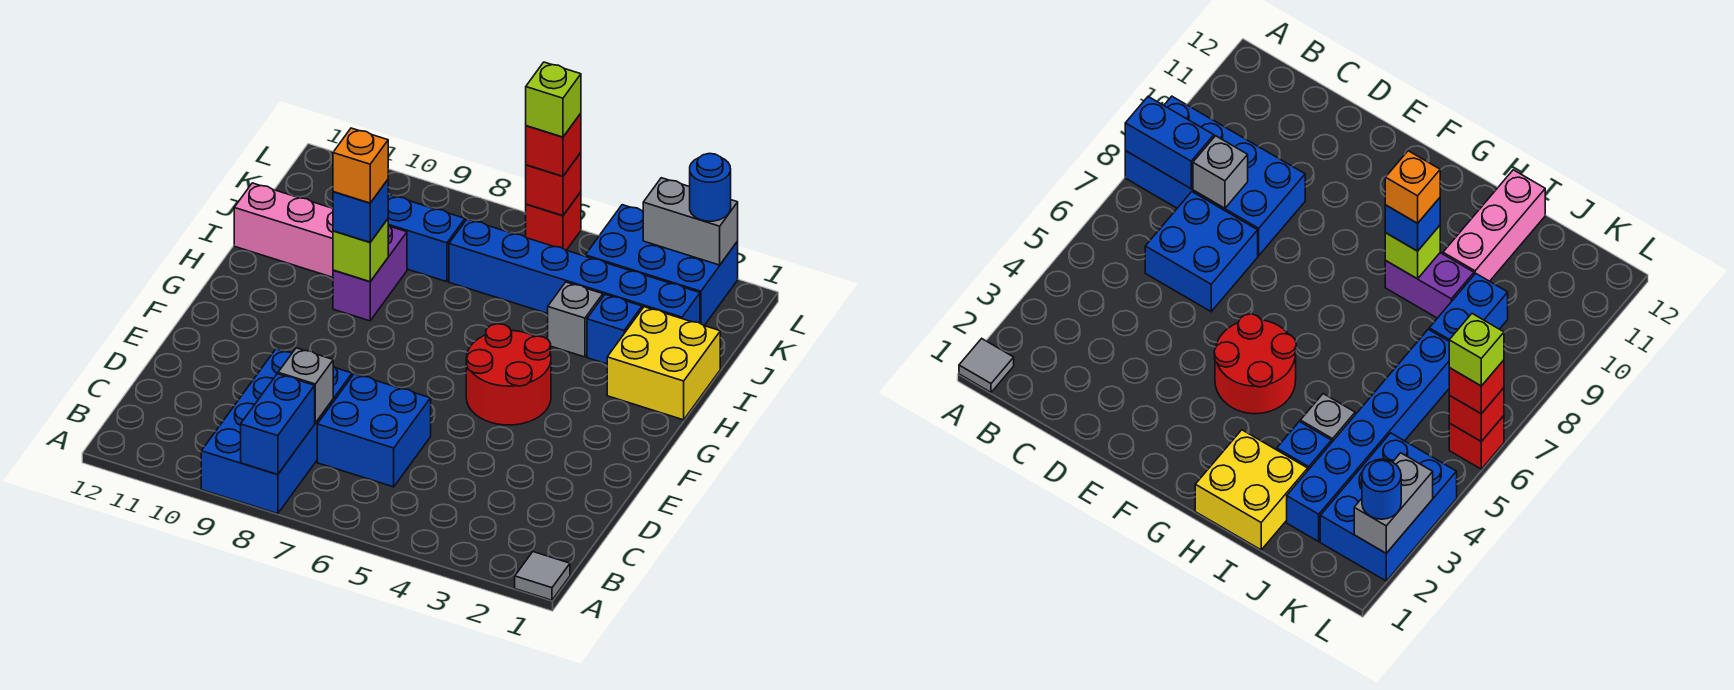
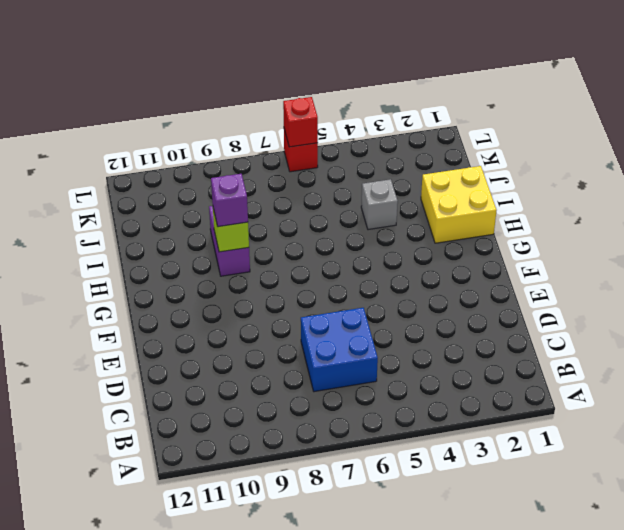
purple 1x1 brick [211,174,248,227] -> blue 1x1 brick [333,180,388,242]
none -> grey 1x1 tile [515,552,570,600]
none -> blue 2x4 brick [201,349,352,514]
none -> red 2x2 round brick [466,324,551,425]

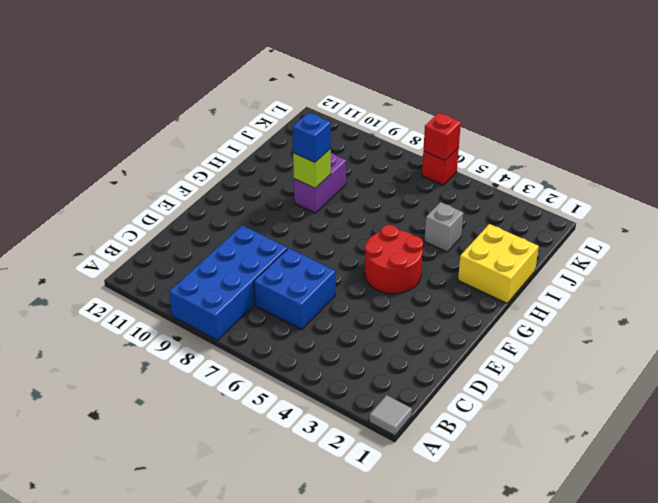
none -> blue 1x1 brick [587,295,642,364]
none -> pink 1x3 brick [234,183,333,277]
none -> blue 1x6 brick [449,219,700,323]

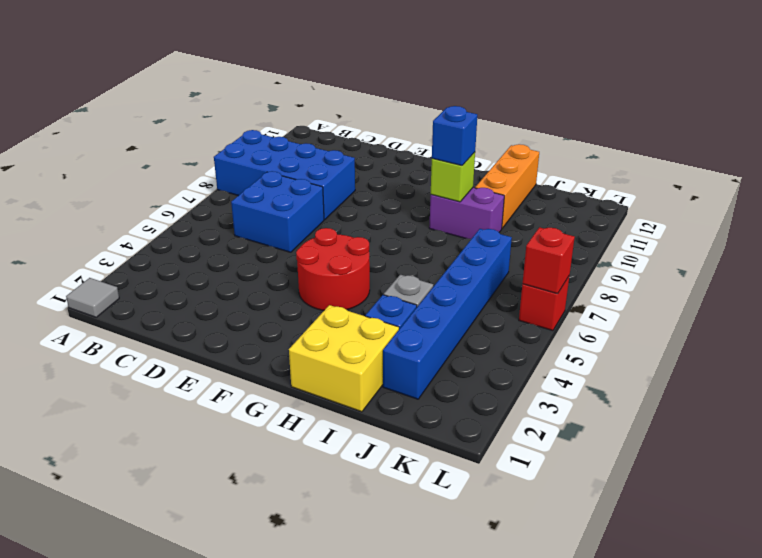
orange 1x3 brick [475,144,539,228] -> pink 1x3 brick [234,183,333,277]
none -> blue 1x2 brick [388,194,465,282]
none -> blue 2x3 brick [585,205,738,325]
none -> blue 1x2 brick [241,374,315,474]

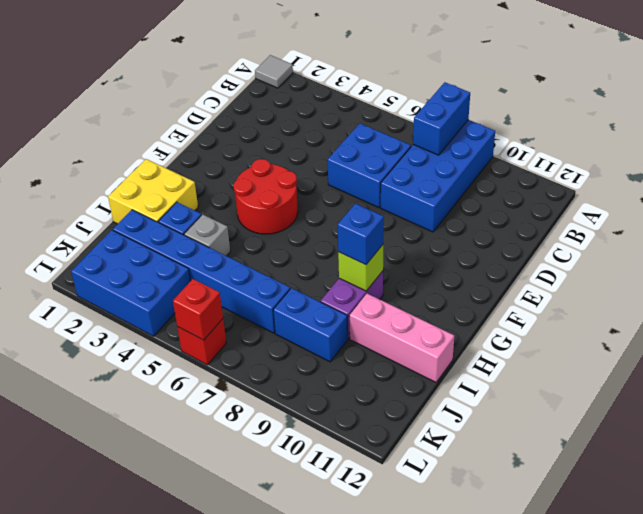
none -> grey 1x1 brick [278,348,333,423]
none -> grey 1x2 brick [643,178,738,265]
none -> blue 1x1 round brick [690,153,731,221]

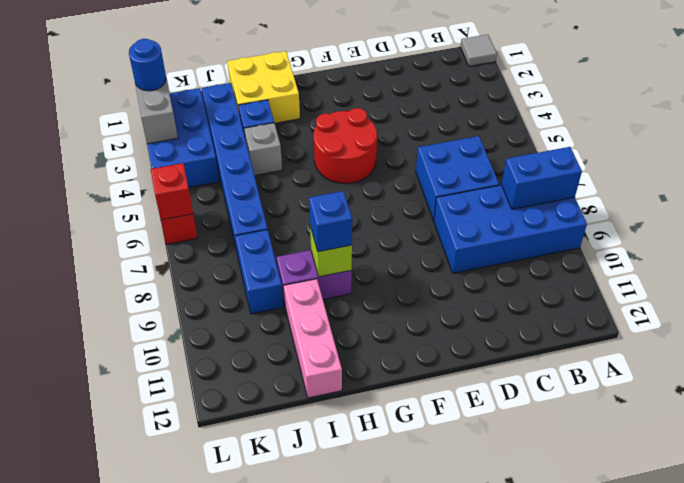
none -> grey 1x1 brick [278,348,333,423]
none -> red 1x1 brick [526,113,581,176]
none -> orange 1x1 brick [333,128,388,203]

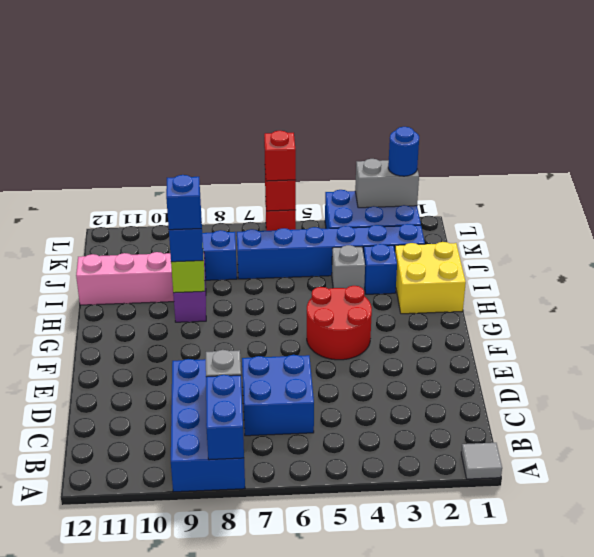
blue 1x1 brick [166,175,201,230] -> orange 1x1 brick [333,128,388,203]
none -> lime 1x1 brick [526,62,581,137]

